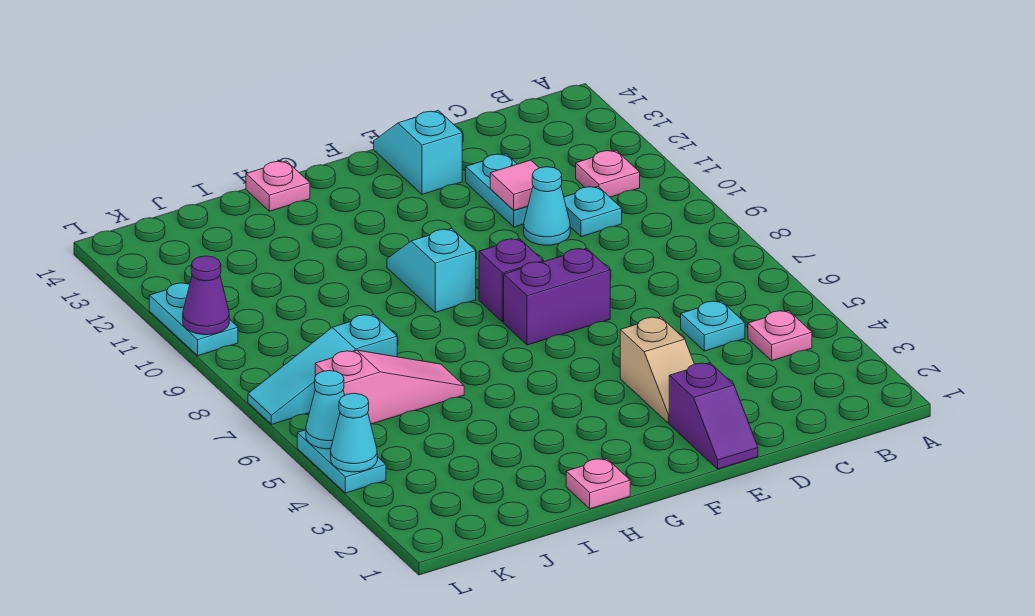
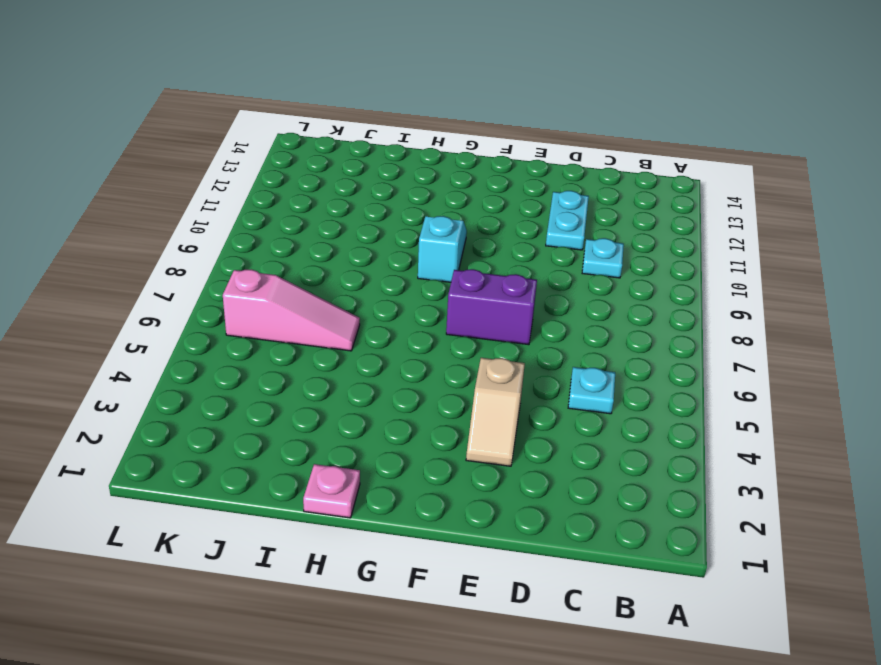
none -> pink 1x1 plate [748,311,812,361]
none -> pink 1x1 plate [576,150,640,197]
none -> cyan 1x1 cone [524,167,570,245]

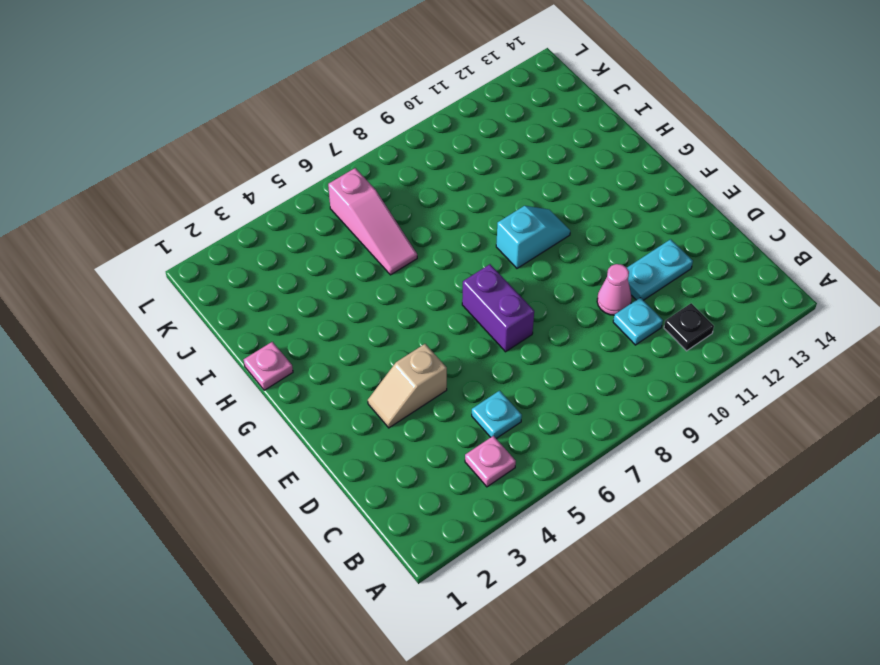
black 1x1 plate [664,303,714,351] -> pink 1x1 plate [576,150,640,197]
pink 1x1 cone [597,264,632,315] -> cyan 1x1 cone [524,167,570,245]
none -> purple 1x2 slope [669,363,758,469]
none -> cyan 1x2 slope [374,110,462,194]
none -> purple 1x1 brick [479,239,543,322]

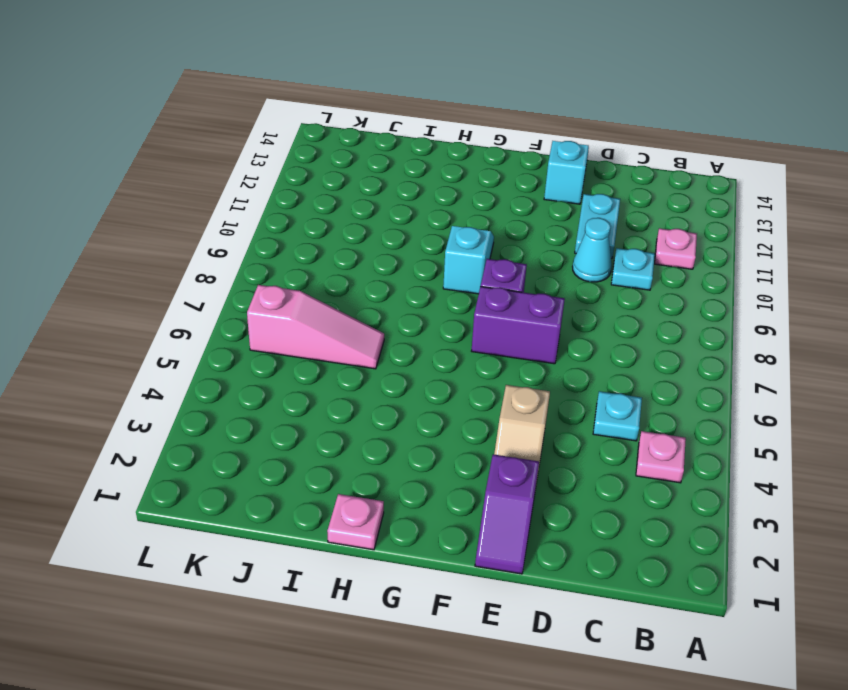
none -> pink 1x1 plate [246,161,310,211]
none -> cyan 1x3 slope [248,314,397,424]
none -> cyan 1x2 plate [297,430,386,493]

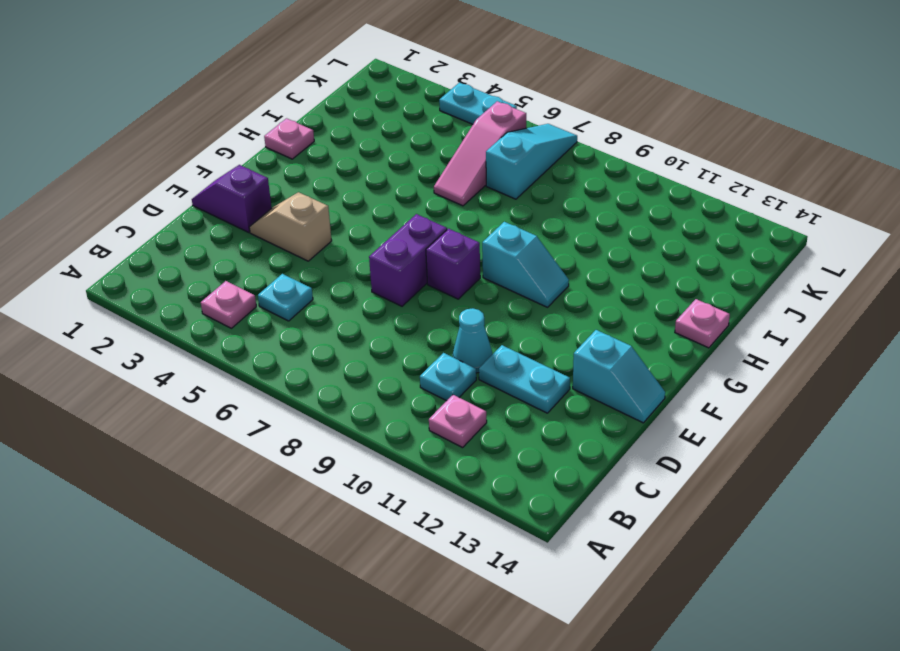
none -> cyan 1x2 plate [149,283,238,356]
none -> pink 1x1 tile [490,160,539,210]
none -> cyan 1x1 cone [331,393,377,472]

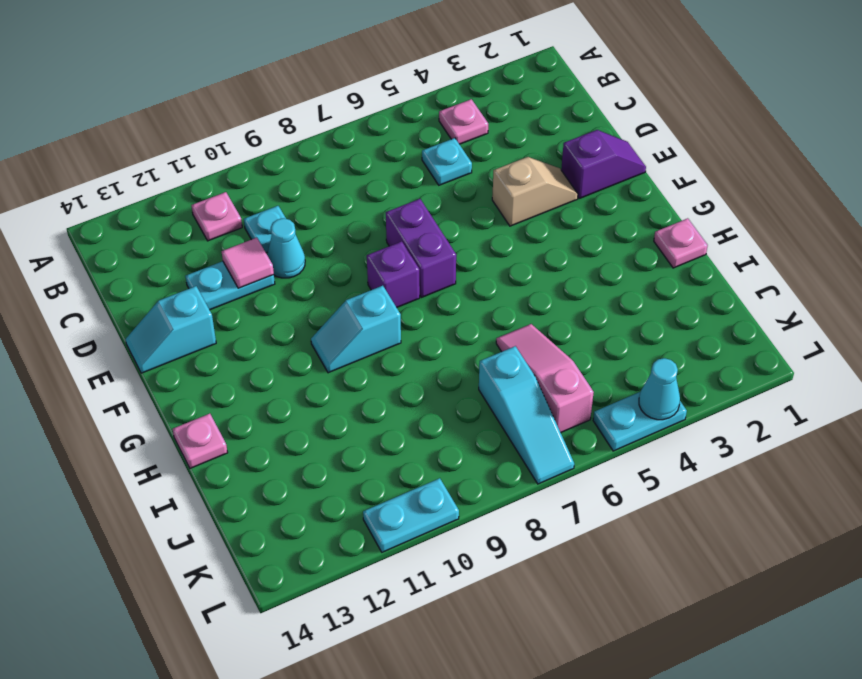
none -> cyan 1x1 cone [306,371,345,449]
none -> purple 1x1 cone [183,256,229,335]

